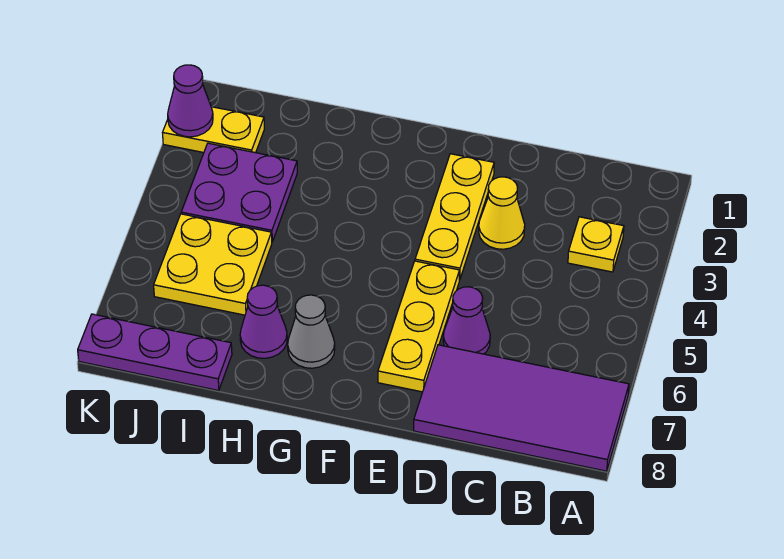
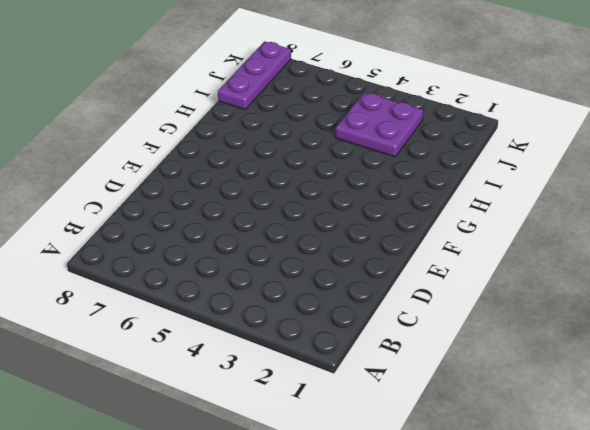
none -> purple 2x4 tile [414,345,629,471]
none -> yellow 1x1 plate [568,217,624,272]
none -> yellow 1x1 cone [479,177,525,249]

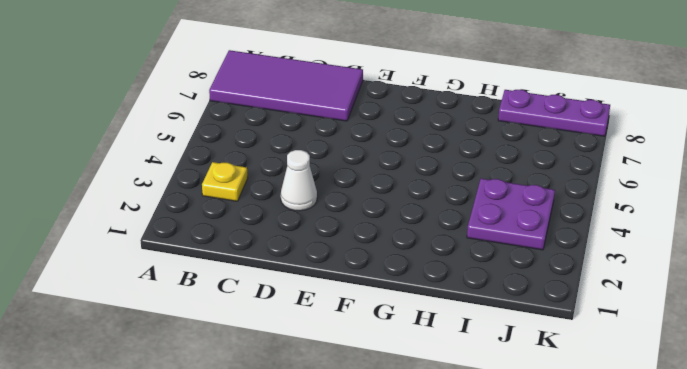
white 1x1 cone [281,150,317,211] -> yellow 1x1 cone [479,177,525,249]
none -> purple 1x1 cone [443,287,490,354]
none -> yellow 1x3 plate [415,154,494,280]
none -> yellow 1x3 plate [378,261,460,392]

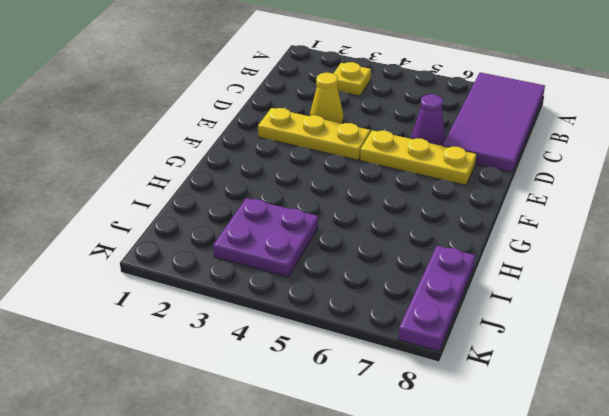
none -> grey 1x1 cone [288,295,335,368]
none -> purple 1x1 cone [240,285,287,358]
none -> yellow 2x2 plate [154,214,272,315]

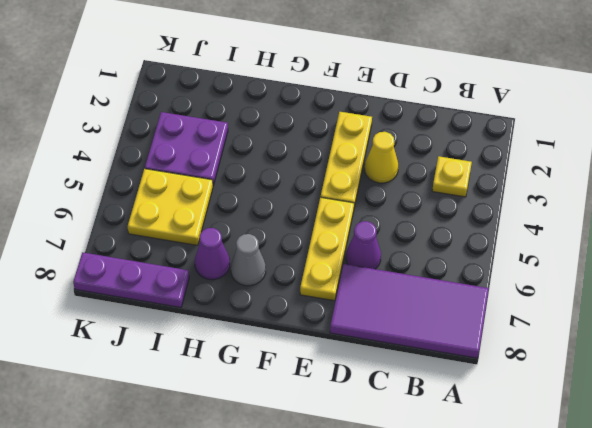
none -> yellow 1x2 plate [163,107,264,153]
none -> purple 1x1 cone [168,65,213,137]

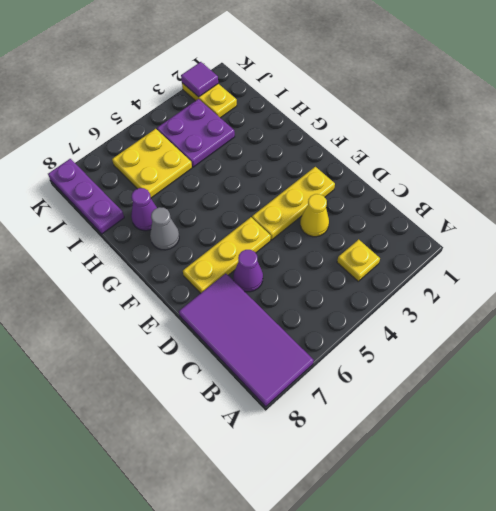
purple 1x1 tile [181,62,218,97] -> purple 1x1 cone [168,65,213,137]

